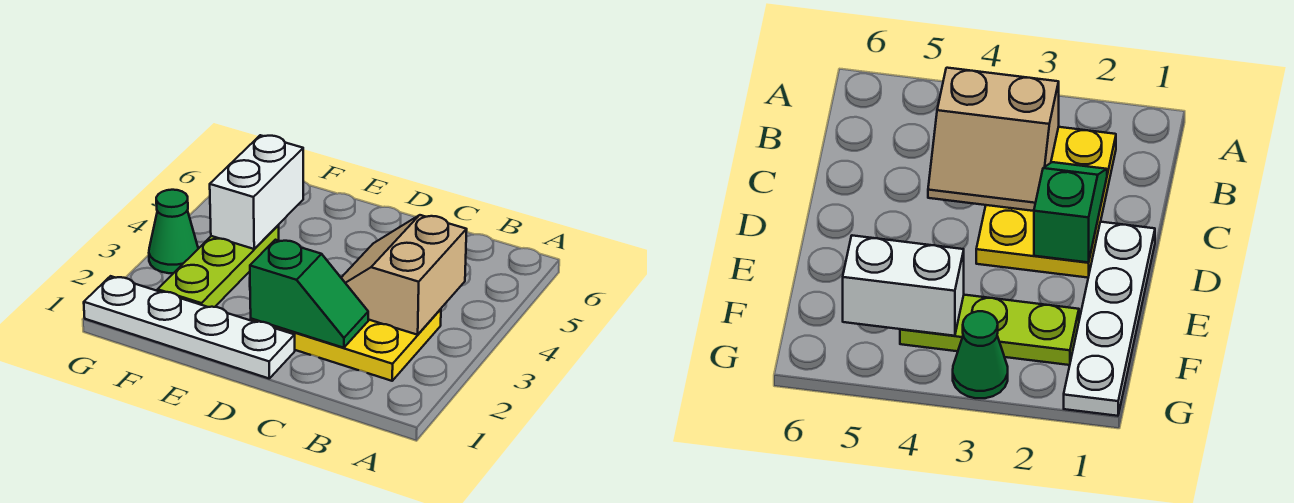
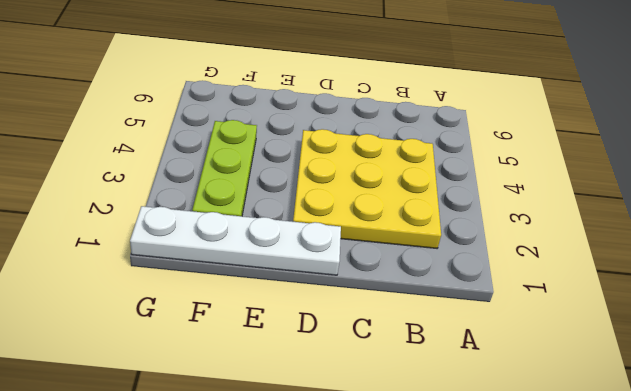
yellow 3x3 plate [293,129,441,248] -> yellow 2x3 plate [251,309,441,381]
none -> green 1x1 cone [149,190,198,273]
none -> tan 2x2 slope [341,215,467,335]

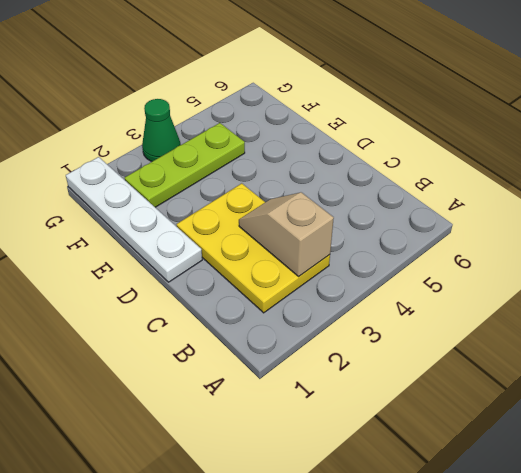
tan 1x2 slope [239,192,334,276] -> tan 2x2 slope [341,215,467,335]
none -> green 1x2 slope [250,240,368,348]
none -> white 1x2 brick [210,135,303,249]

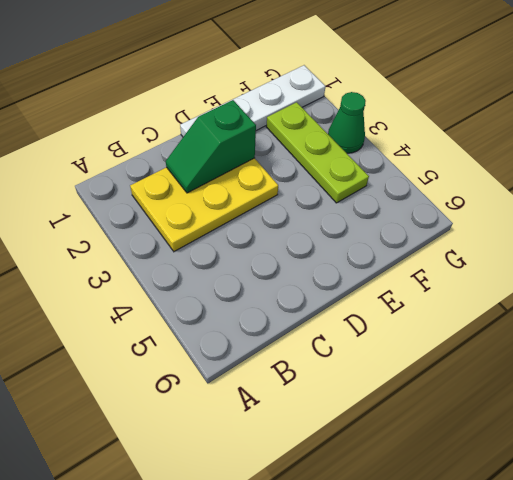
none -> tan 2x2 slope [341,215,467,335]
none -> white 1x2 brick [210,135,303,249]

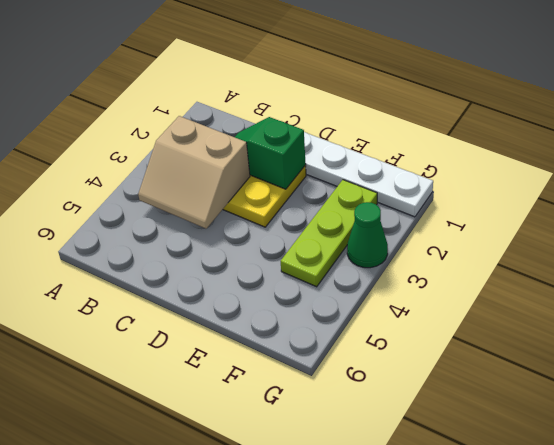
tan 2x2 slope [138,116,250,229] -> tan 2x2 slope turned to [341,215,467,335]
none -> white 1x2 brick [210,135,303,249]

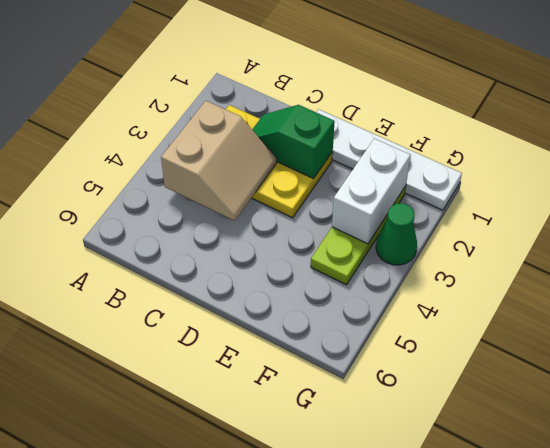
white 1x2 brick [332,139,411,244] -> white 1x2 brick moved to [210,135,303,249]

